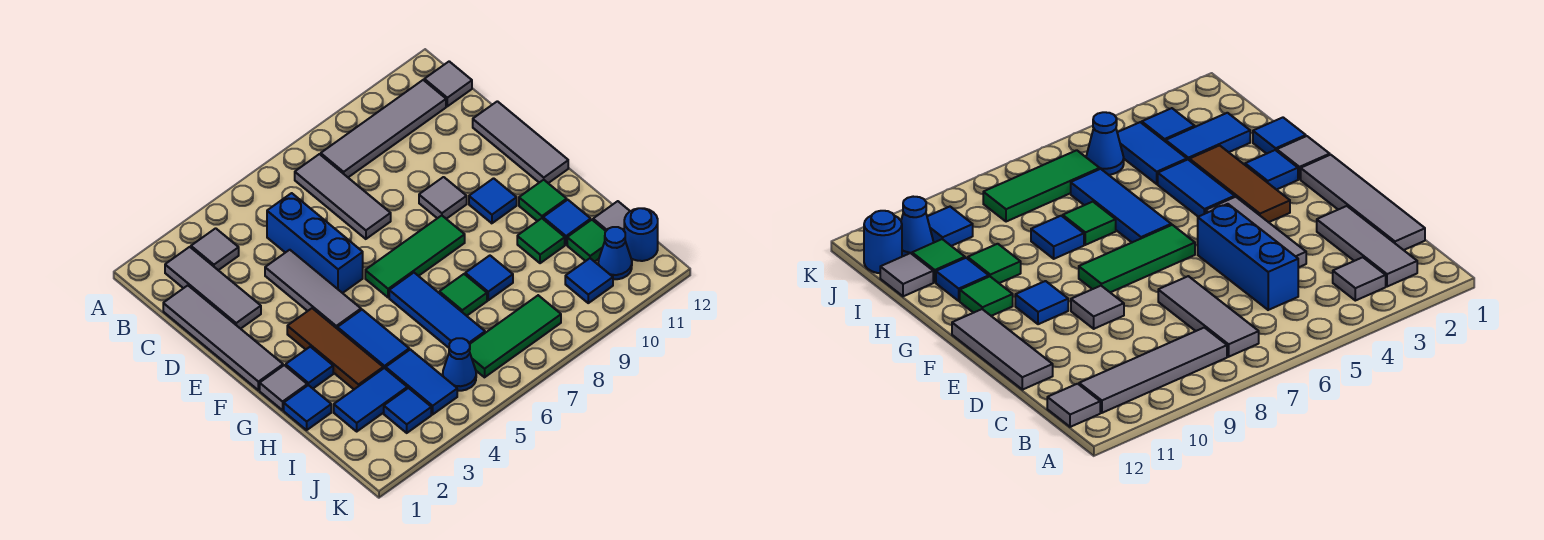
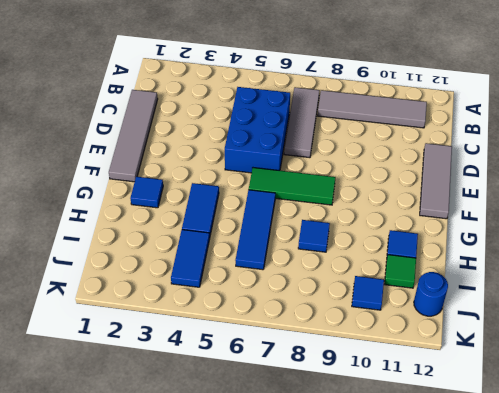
blue 2x3 brick [225,87,290,173] -> blue 1x3 brick [267,193,363,293]
none -> grey 1x3 tile [165,247,261,329]
none -> grey 1x1 tile [191,228,239,270]
none -> grey 1x1 tile [424,61,472,106]
none -> grey 1x3 tile [265,250,361,328]

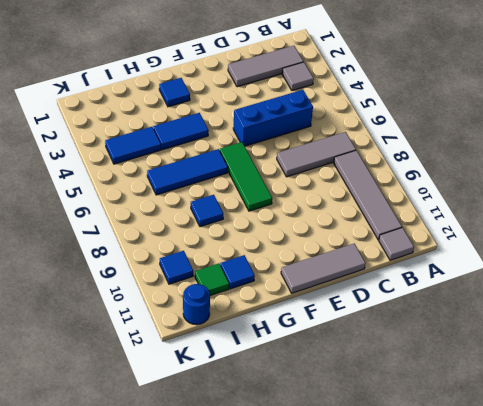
none -> grey 1x4 tile [163,285,283,390]
none -> grey 1x3 tile [265,250,361,328]
none -> grey 1x1 tile [419,177,467,219]
none -> brown 1x3 tile [287,308,383,389]

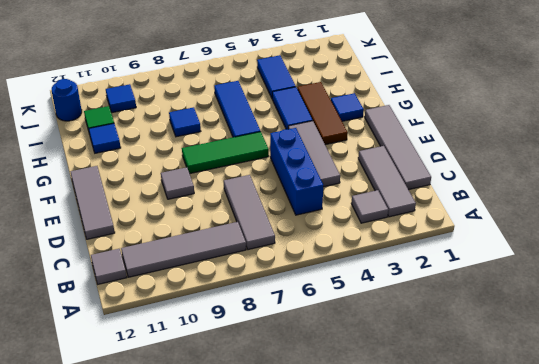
none -> blue 1x1 tile [469,178,517,223]
none -> grey 1x1 tile [260,365,307,410]
none -> green 1x1 tile [519,180,567,221]
none -> blue 1x1 tile [284,385,331,430]

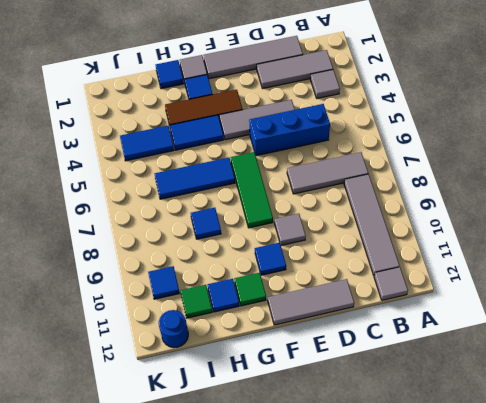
none -> green 1x1 tile [439,274,487,316]
none -> green 1x1 tile [517,218,565,263]
none -> blue 1x2 tile [334,368,407,431]
none -> grey 1x1 tile [593,201,630,231]

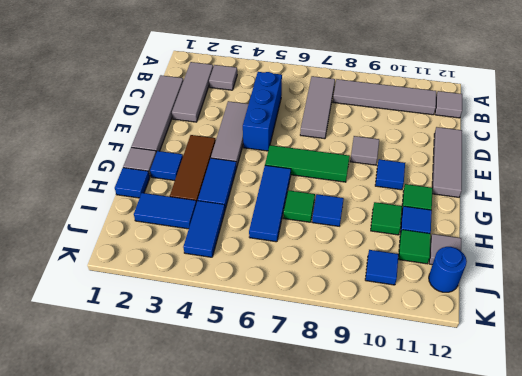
none -> blue 1x1 tile [384,388,431,433]
none -> blue 1x1 cone [443,338,476,391]
none -> green 1x3 tile [470,295,561,377]
none -> blue 1x1 cone [598,227,632,279]

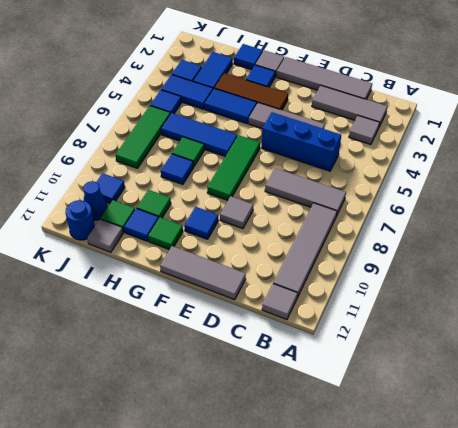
blue 1x1 tile [150,90,181,114] -> blue 1x1 cone [443,338,476,391]

